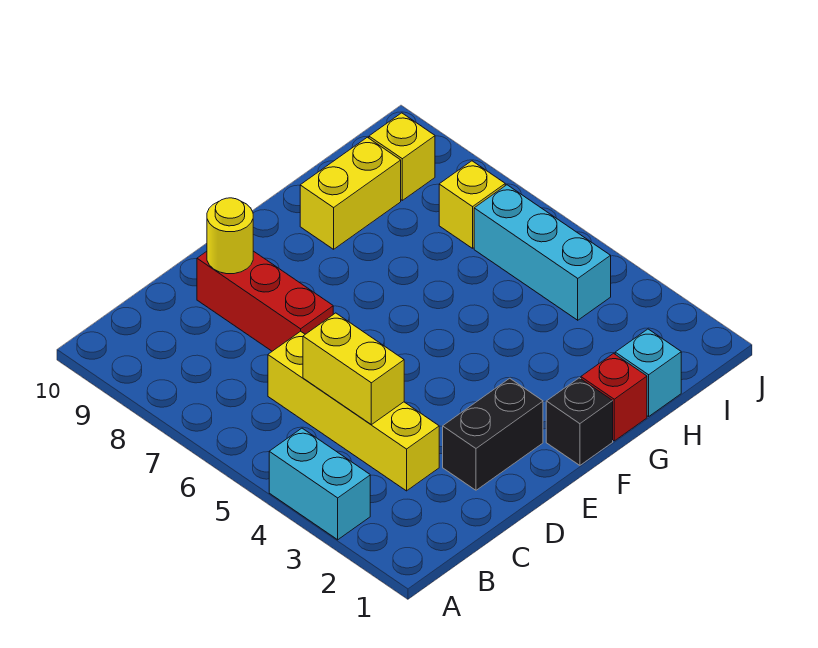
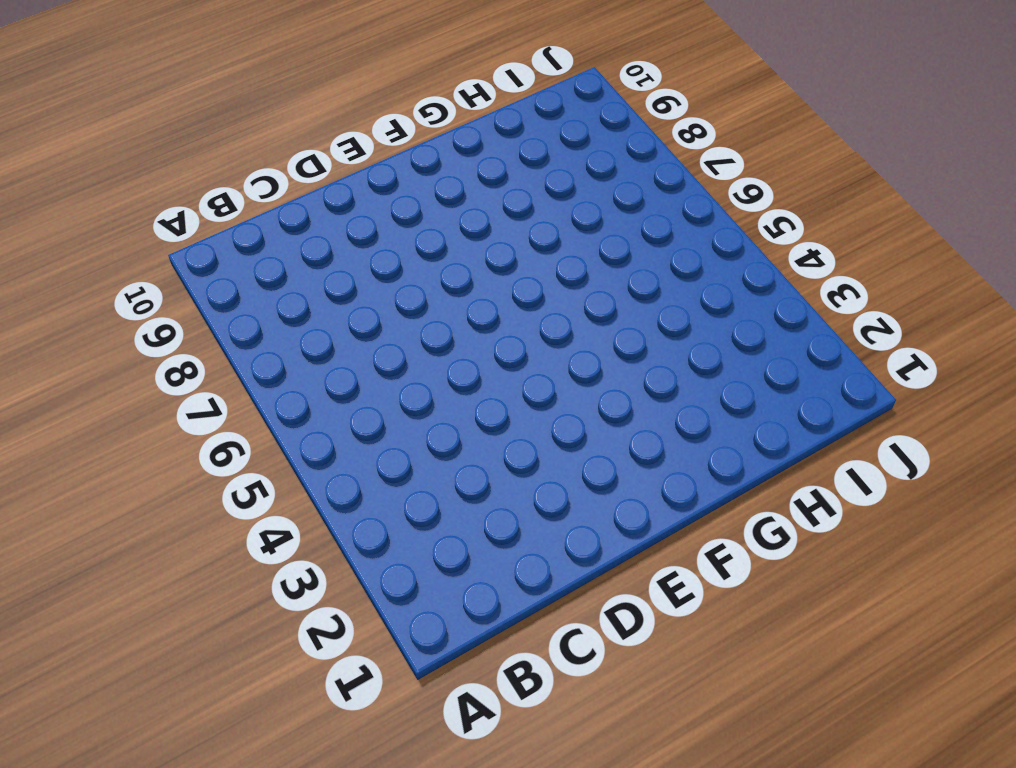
none -> cyan 1x2 brick [269,428,370,540]
none -> yellow 1x4 brick [268,331,439,491]
none -> black 1x2 brick [443,378,543,490]

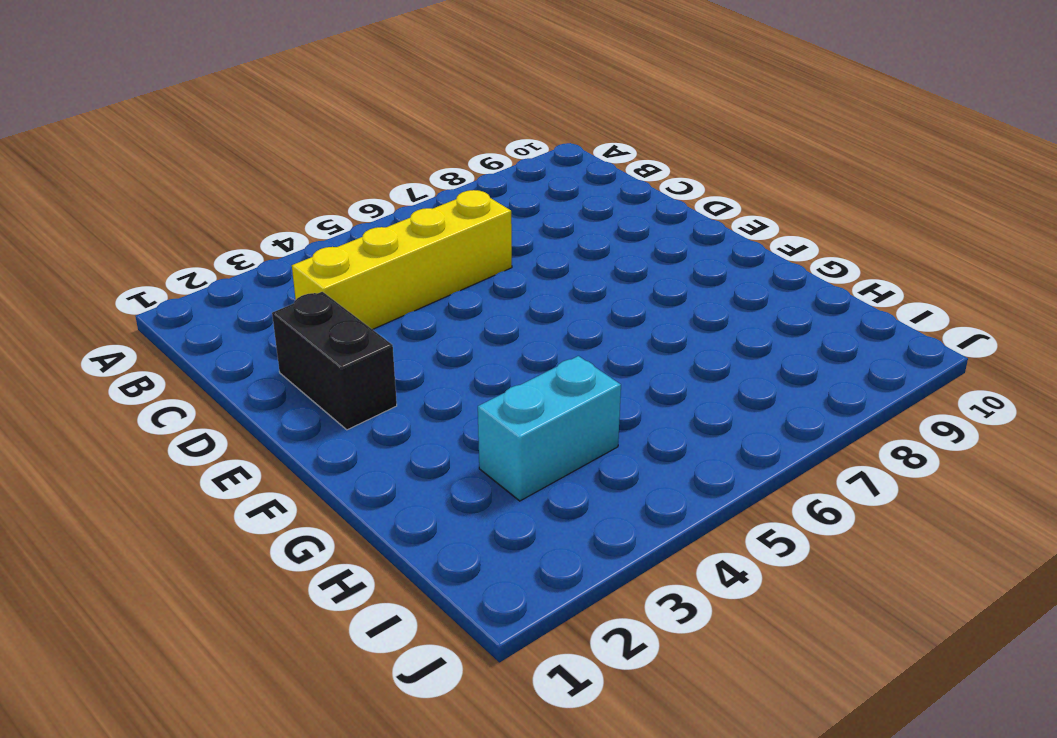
cyan 1x2 brick [478,356,621,501] -> cyan 1x2 brick moved to [269,428,370,540]
none -> red 1x3 brick [197,251,333,351]
none -> black 1x1 brick [546,378,613,465]
none -> red 1x1 brick [581,353,647,441]

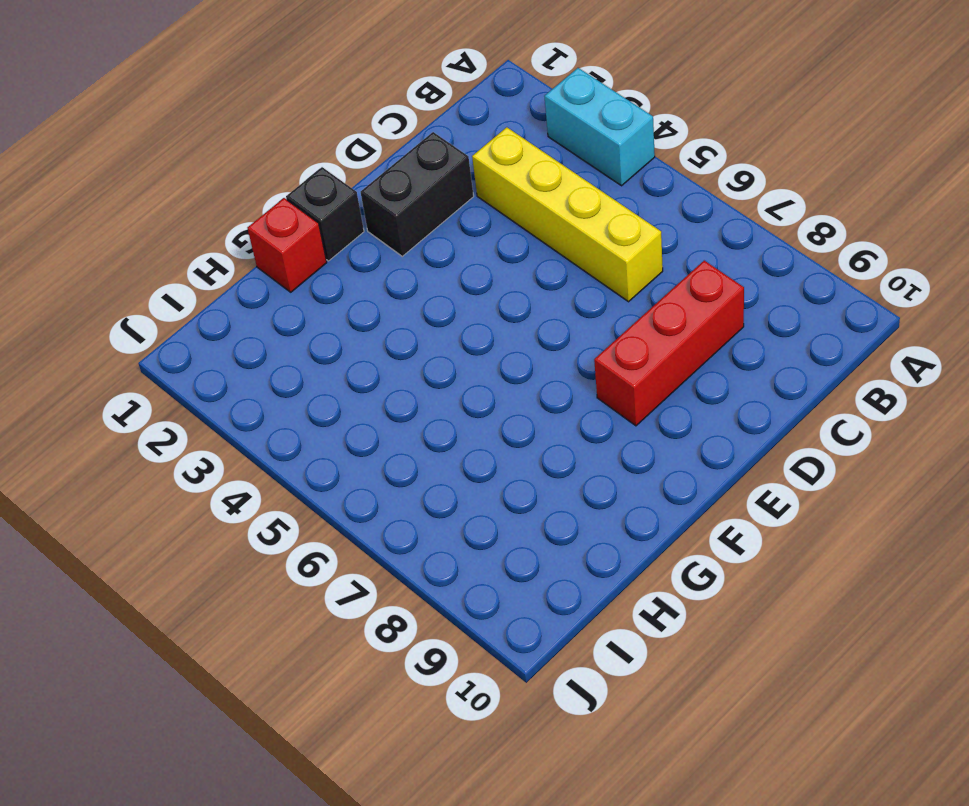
red 1x3 brick [594,261,744,426] -> red 1x3 brick turned to [197,251,333,351]
none -> yellow 1x2 brick [300,137,401,249]
none -> cyan 1x1 brick [615,329,681,416]
none -> cyan 1x3 brick [474,185,611,320]

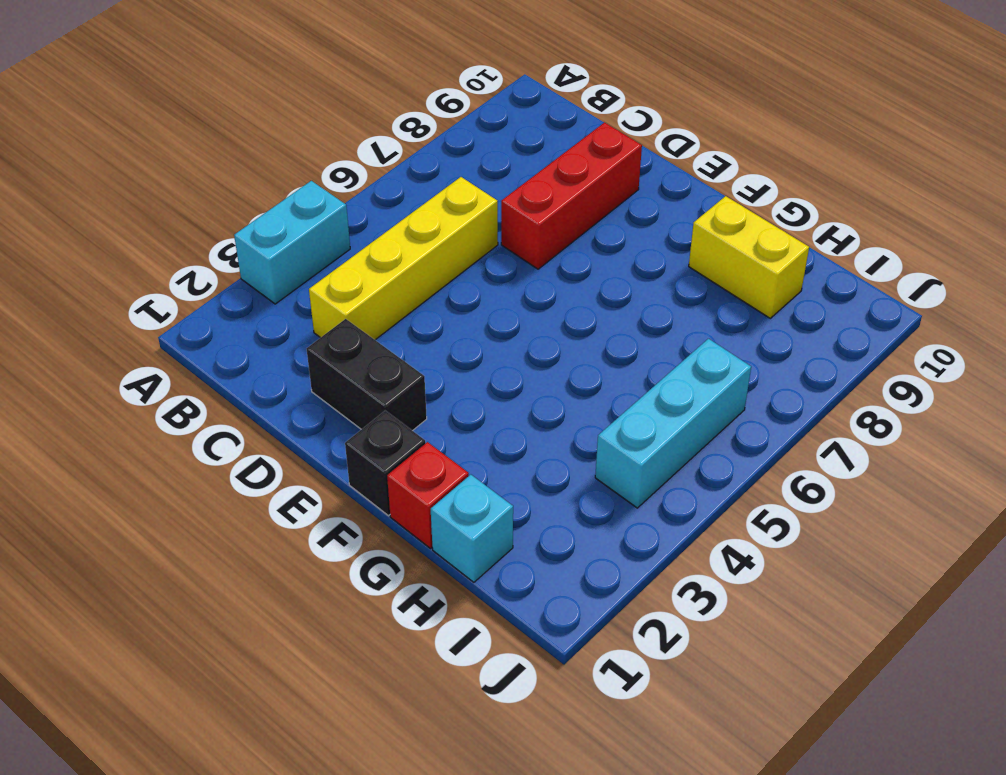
none -> yellow 1x1 brick [439,161,505,248]
none -> yellow 1x1 brick [369,113,435,200]
none -> yellow 1x2 brick [303,313,404,425]

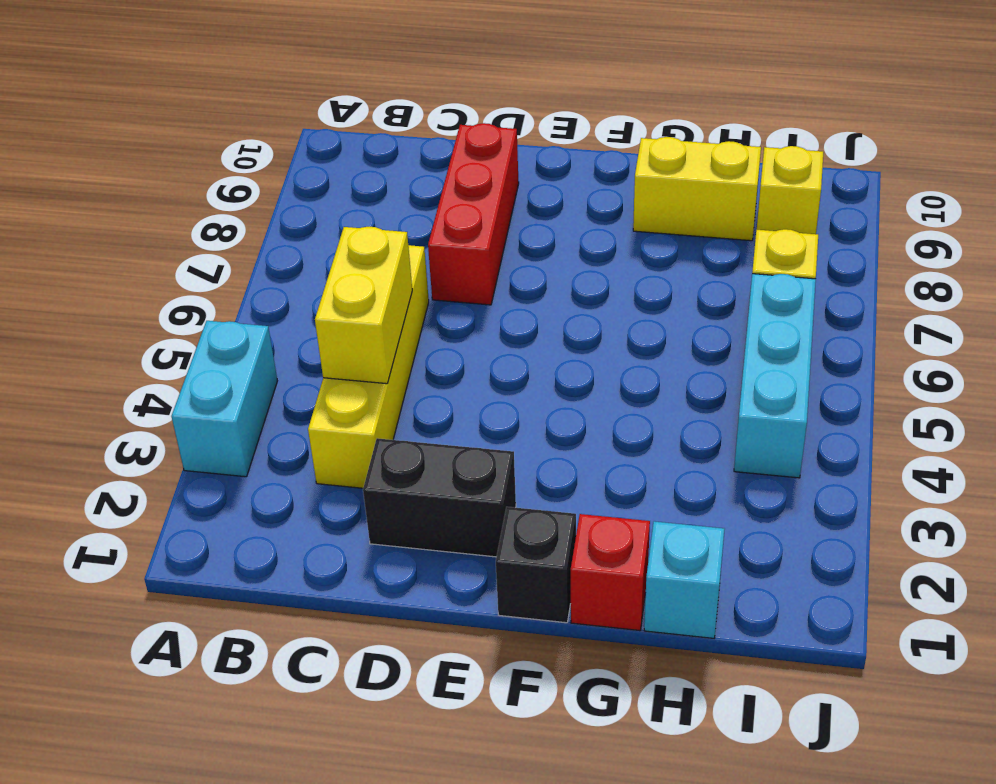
none -> yellow 1x1 round brick [207,198,253,274]

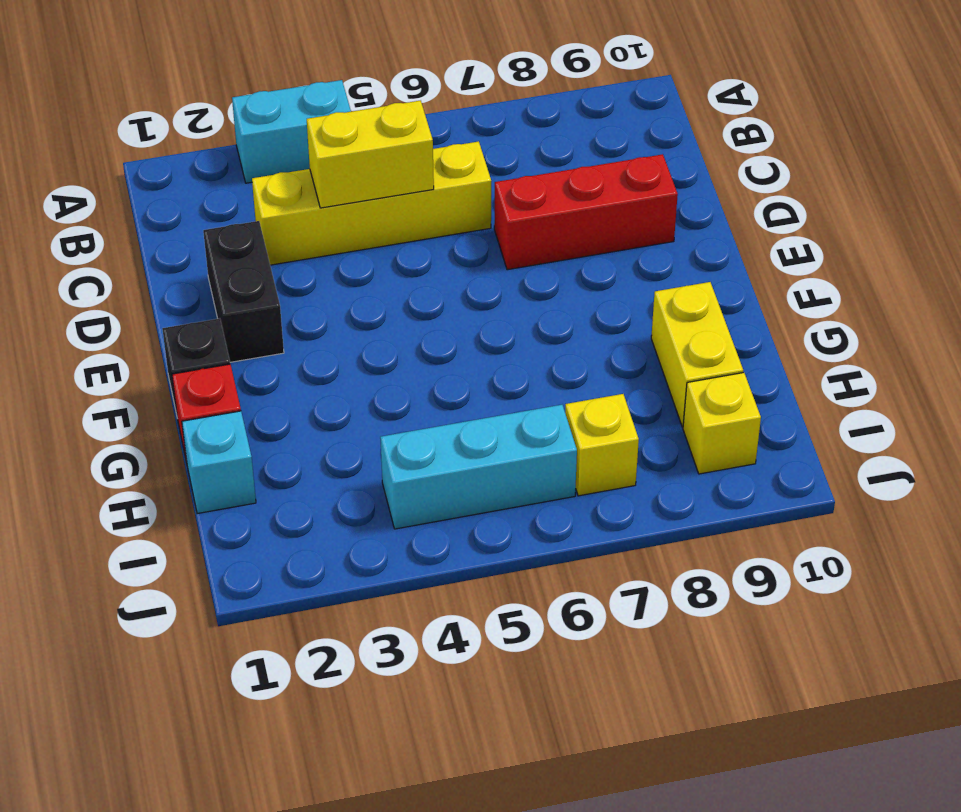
none -> yellow 1x1 round brick [207,198,253,274]

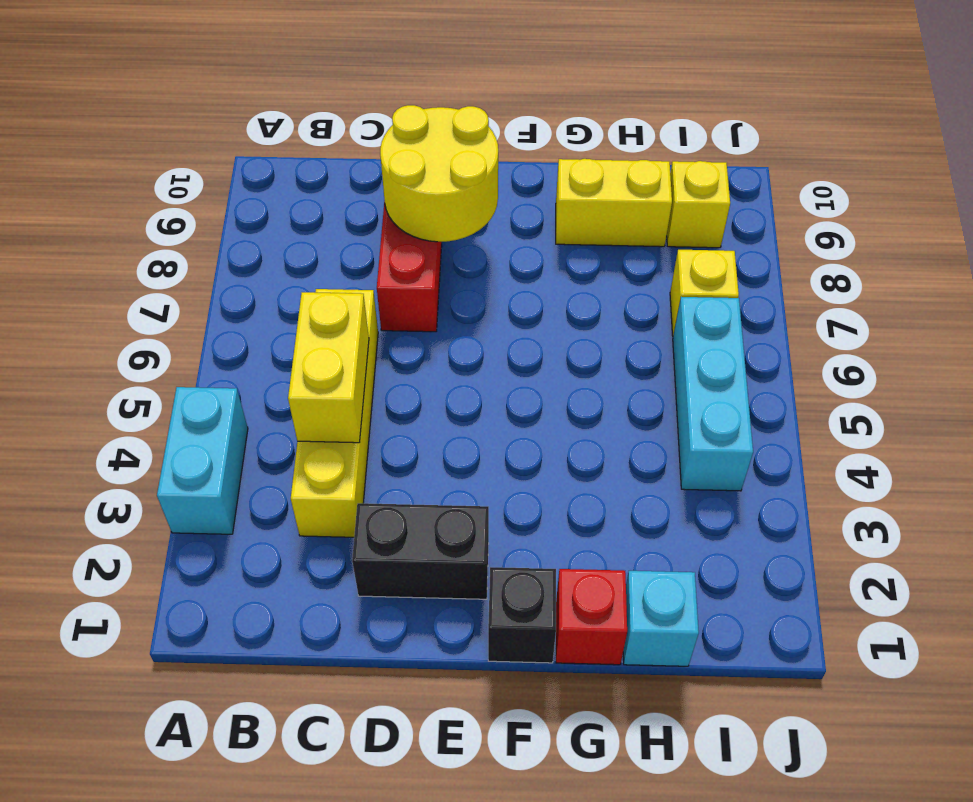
yellow 2x2 round brick [380,105,498,242] -> yellow 1x1 round brick [207,198,253,274]

